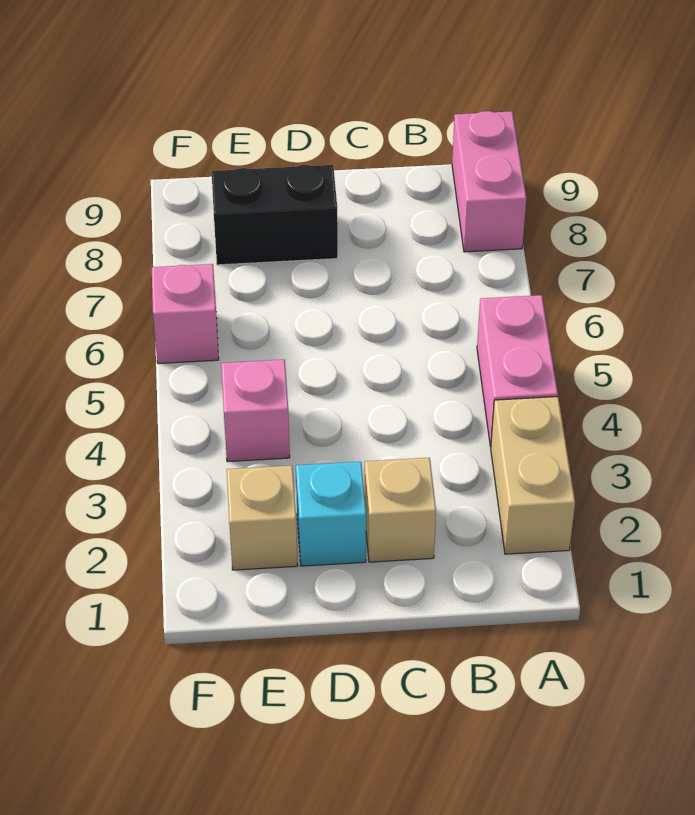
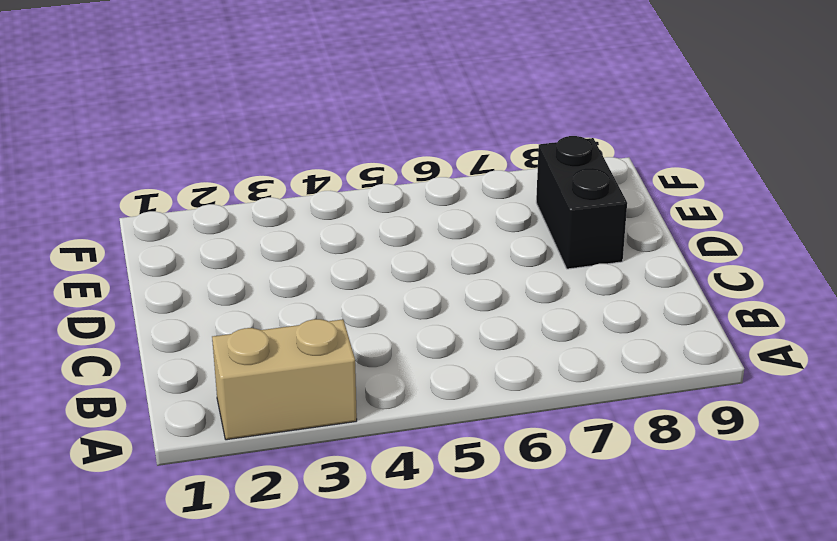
none -> pink 1x2 brick [477,295,558,446]
none -> pink 1x2 brick [452,111,526,252]

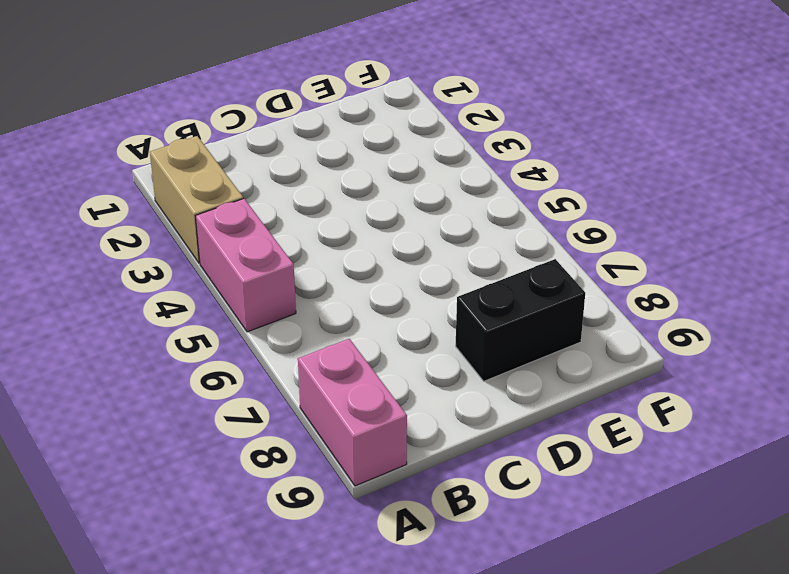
none -> tan 1x1 brick [364,458,436,562]
none -> cyan 1x1 brick [296,462,366,566]

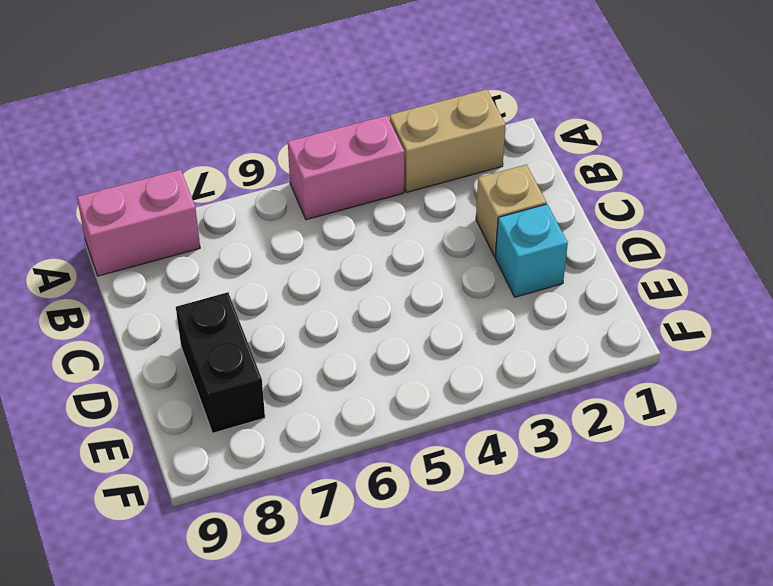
none -> tan 1x1 brick [227,465,298,570]
none -> pink 1x1 brick [221,360,290,462]

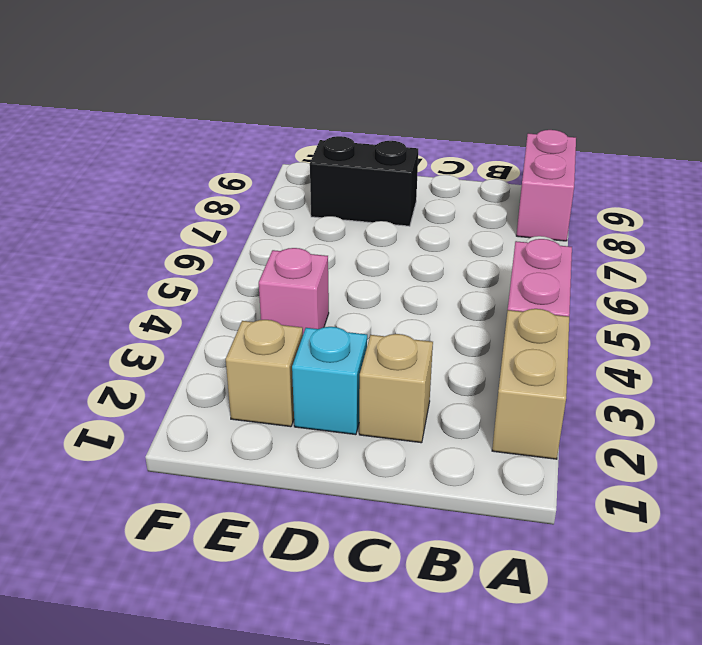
none -> pink 1x1 brick [152,264,219,364]

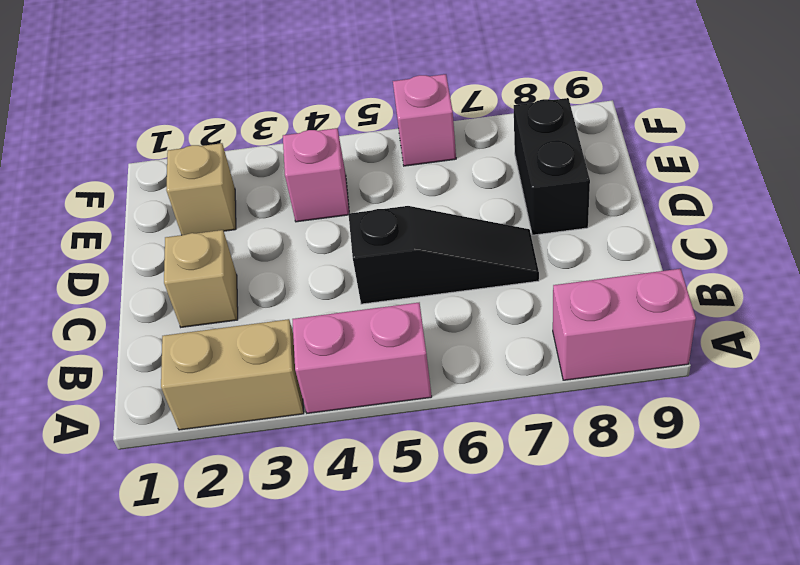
black 1x3 slope [349,206,539,304] -> none
none -> cyan 1x1 brick [296,462,366,566]

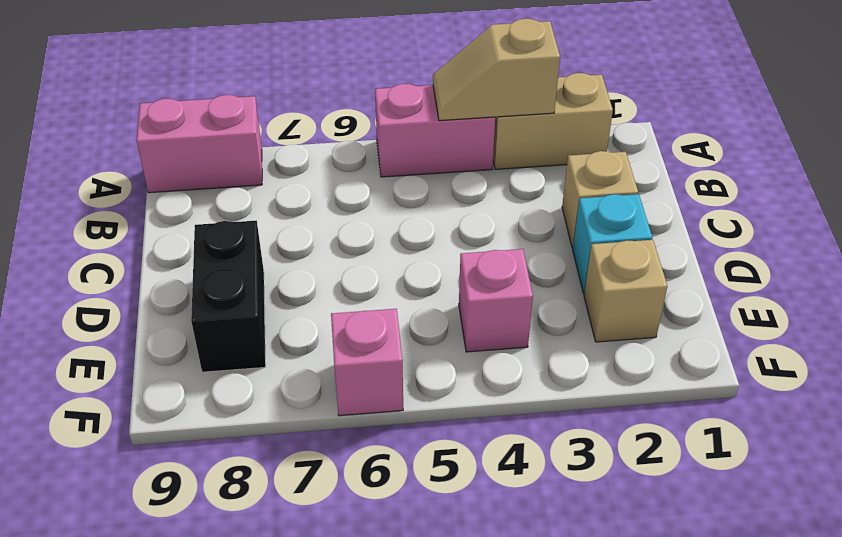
tan 1x2 slope [433,19,560,121] -> none

